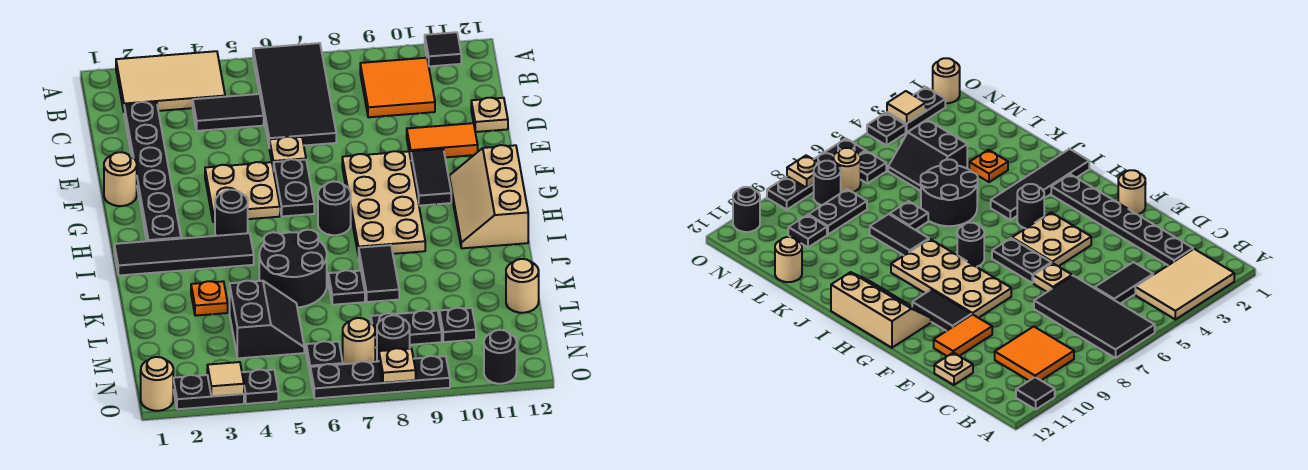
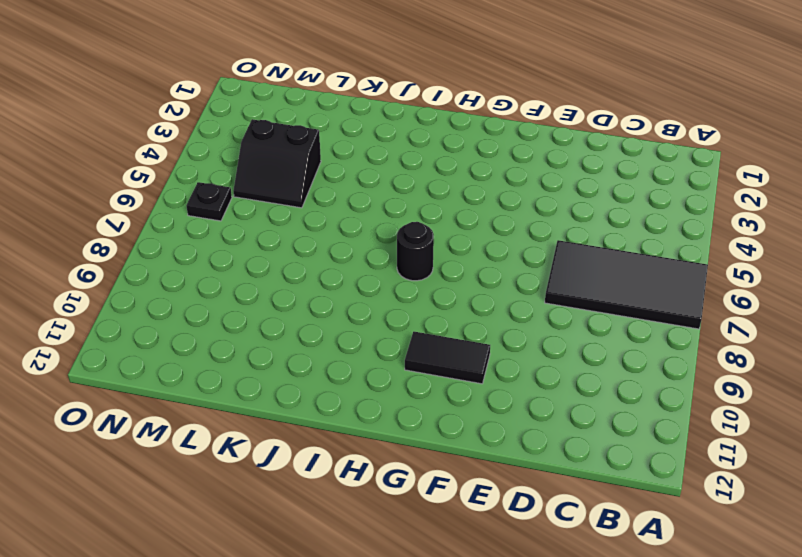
none -> tan 2x3 tile [116,51,225,111]
none -> black 1x1 tile [425,32,461,66]
none -> orange 2x2 tile [360,58,435,117]
none -> black 1x6 plate [124,102,181,241]

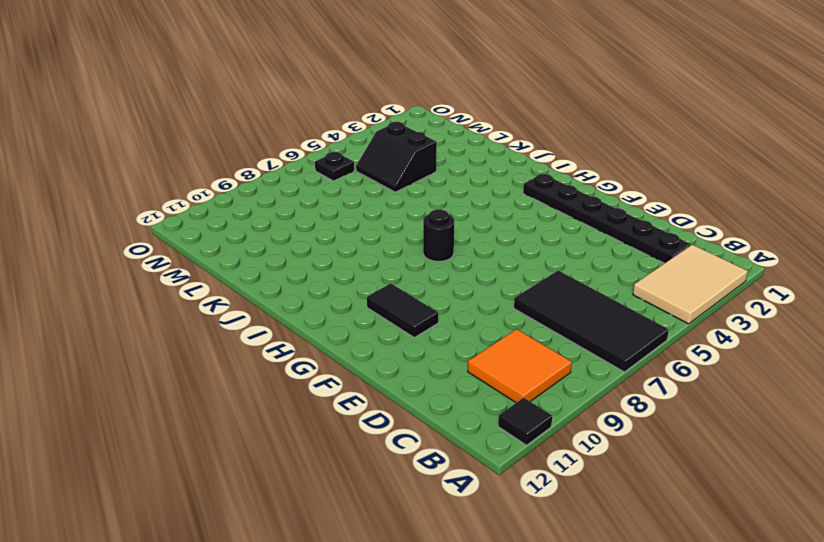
none -> black 1x2 tile [193,94,264,131]
none -> tan 1x1 plate [471,98,508,132]
none -> tan 1x1 plate [270,137,306,171]
none -> orange 1x2 tile [407,123,478,158]

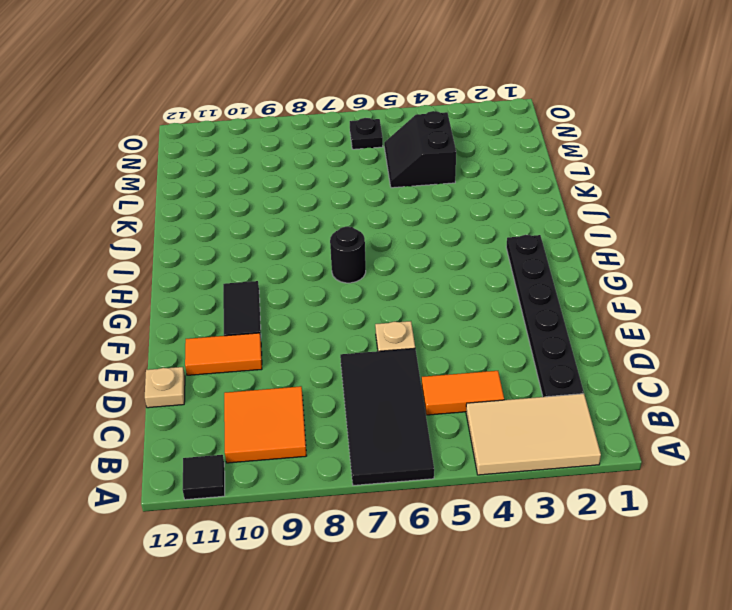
orange 1x2 tile [422,371,504,415] -> black 1x2 tile [193,94,264,131]
none -> tan 1x1 round brick [104,152,137,206]
none -> tan 2x2 plate [205,162,280,222]
none -> black 1x2 plate [274,159,314,216]
none -> tan 2x4 plate [342,151,425,256]

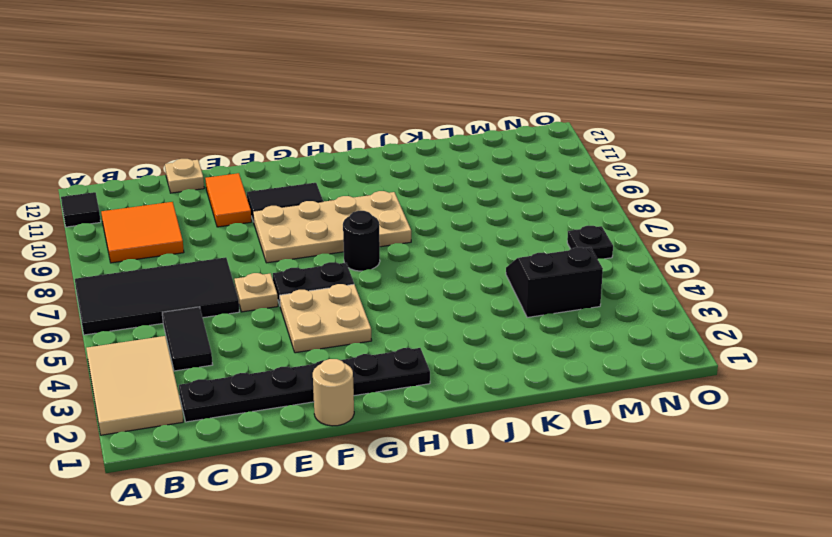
none -> tan 2x3 slope [449,145,528,248]
none -> black 1x1 round brick [215,190,248,236]
none -> black 1x4 tile [114,233,254,276]
none -> black 2x2 round brick [259,230,327,308]

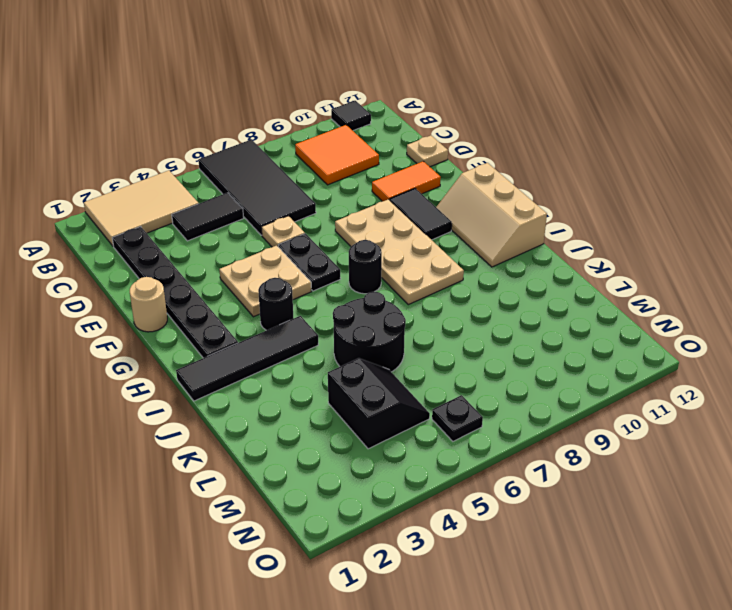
none -> black 1x2 tile [359,245,399,302]
none -> orange 1x1 plate [191,281,228,316]
none -> black 1x1 plate [328,270,365,305]
none -> tan 1x1 round brick [506,259,539,313]

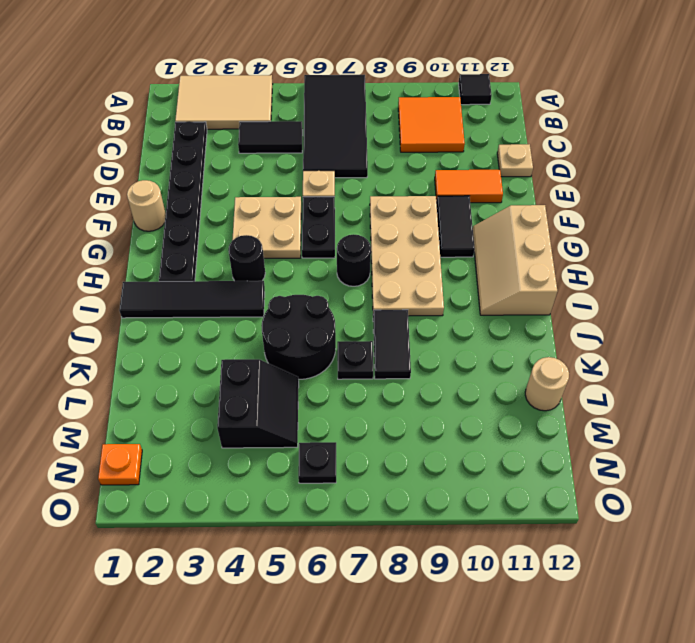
orange 1x1 plate [98,444,142,485] -> orange 1x1 plate moved to [191,281,228,316]
none -> black 1x2 plate [371,310,442,348]
none -> black 1x1 plate [439,308,476,342]
none -> tan 1x1 round brick [343,318,375,364]
none -> black 1x1 round brick [377,315,410,361]

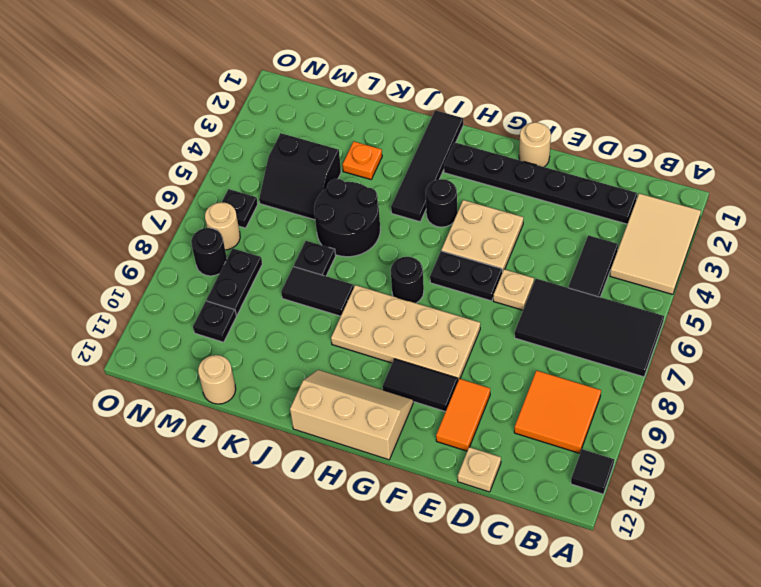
none -> tan 1x1 round brick [141,357,173,411]
none -> black 1x2 plate [173,375,244,409]
none -> black 1x1 plate [242,370,278,404]
none -> black 1x4 plate [310,356,450,398]

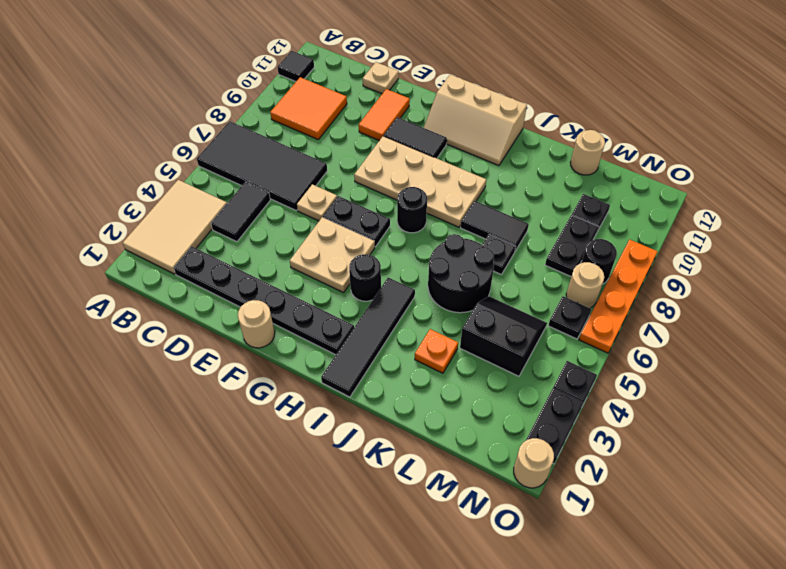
orange 1x4 plate [579,239,658,353] -> black 1x4 plate [310,356,450,398]
none -> black 1x1 round brick [484,330,517,384]
none -> tan 1x1 tile [207,362,244,396]
none -> tan 1x1 plate [379,348,416,383]

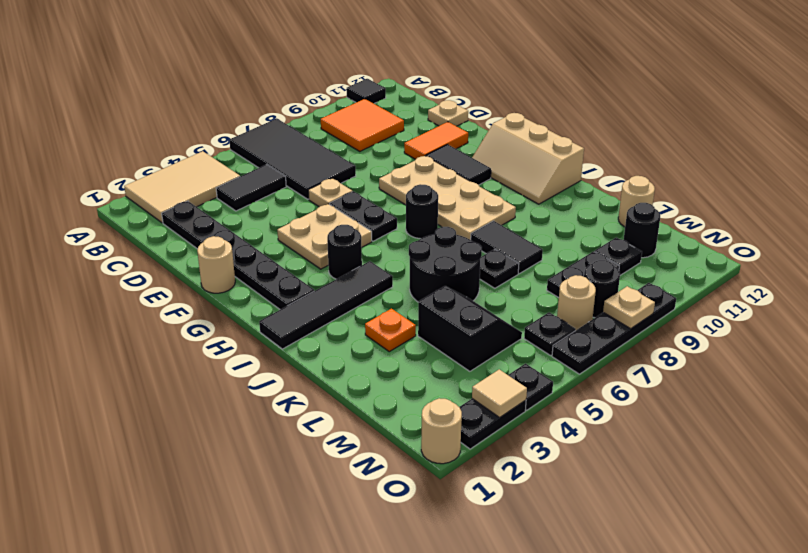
black 1x1 round brick [624,203,660,258] -> black 1x1 round brick moved to [484,330,517,384]

